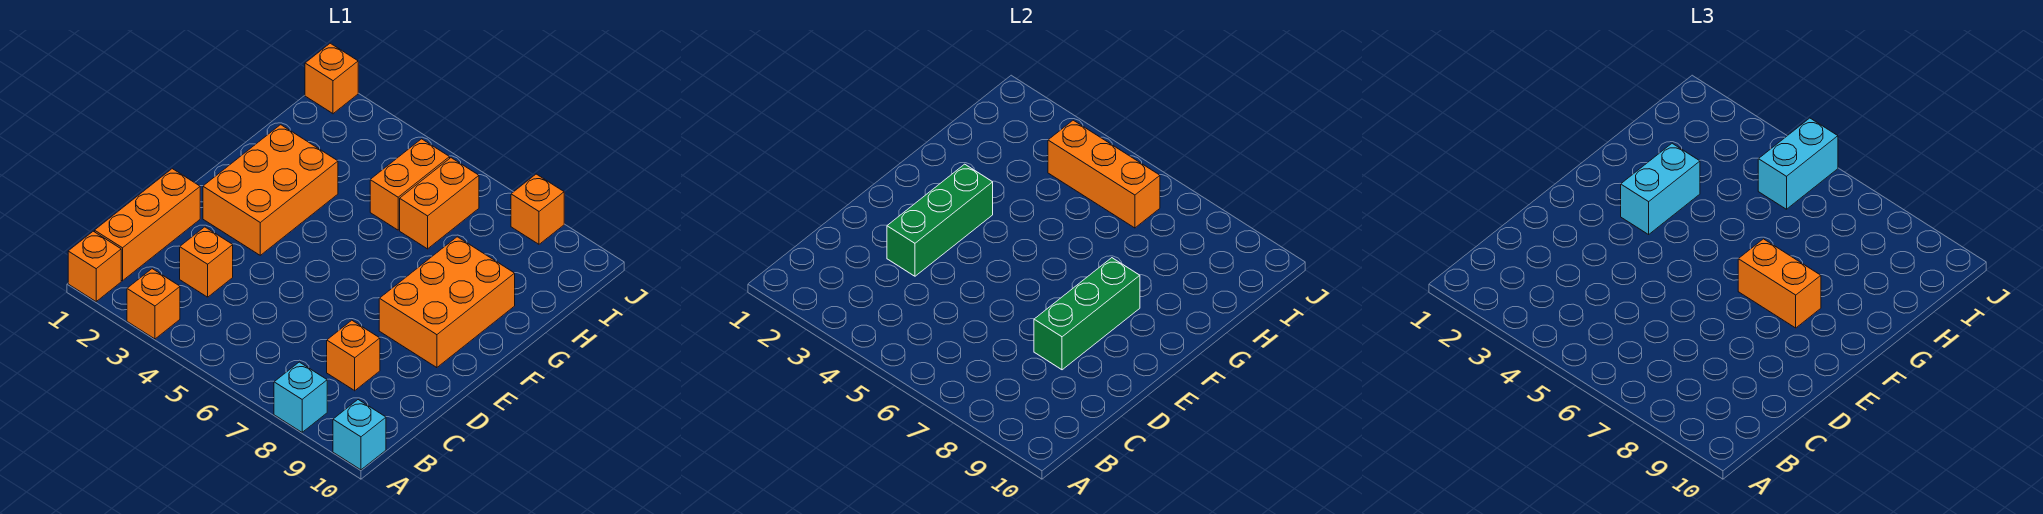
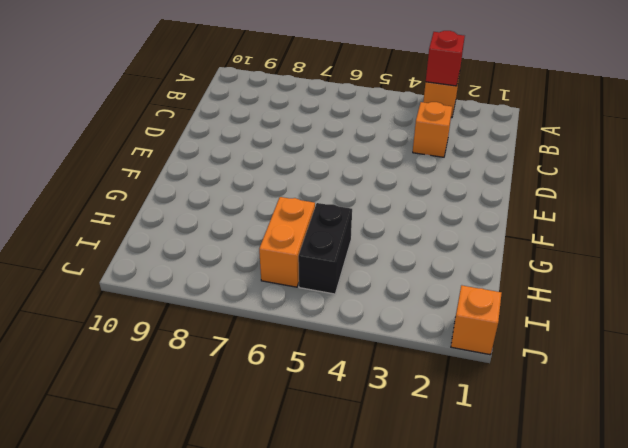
red 1x1 brick [426,31,465,86] -> none
black 1x2 brick [298,203,352,294] -> orange 1x2 brick [370,139,450,230]
none -> orange 1x1 brick [68,231,121,302]
none -> cyan 1x1 brick [274,362,327,432]
none -> cyan 1x1 brick [333,400,386,470]

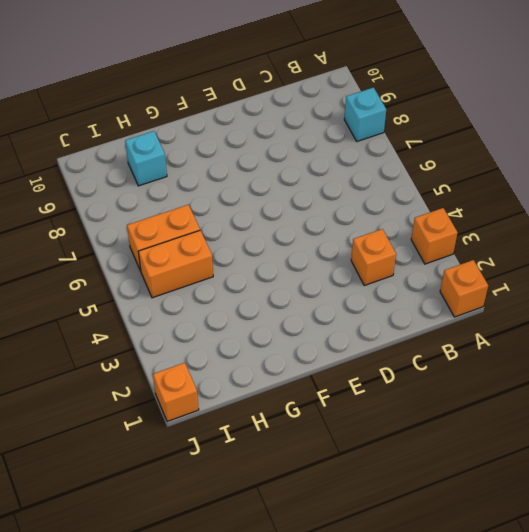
cyan 1x1 brick [125,131,167,186] -> cyan 1x1 brick moved to [333,400,386,470]
none -> orange 1x3 brick [95,169,200,281]
none -> orange 1x1 brick [327,320,380,391]
none -> orange 2x3 brick [203,125,338,255]

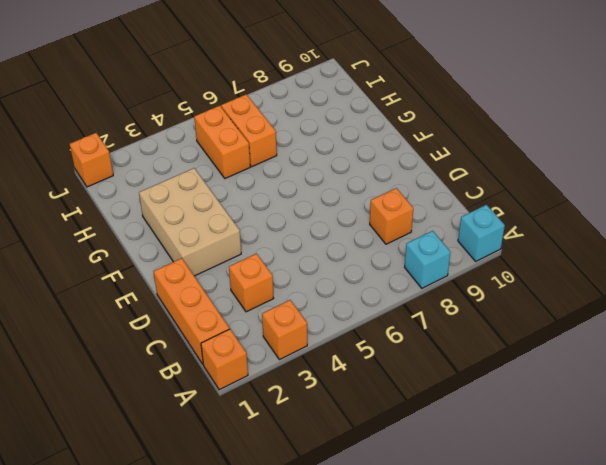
tan 2x3 brick [139,168,241,276] -> orange 2x3 brick [203,125,338,255]
none -> orange 2x3 brick [379,237,515,368]
none -> orange 1x1 brick [511,174,564,244]
none -> green 1x3 brick [887,164,993,276]

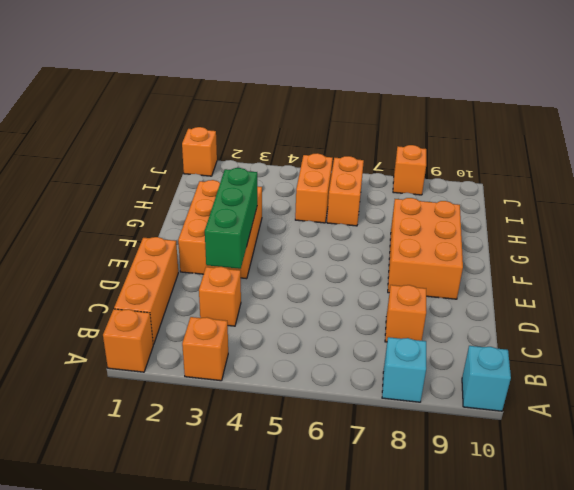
none -> green 1x3 brick [1034,258,1140,370]
none -> orange 1x3 brick [1048,120,1160,228]
none -> cyan 1x2 brick [1621,143,1700,234]

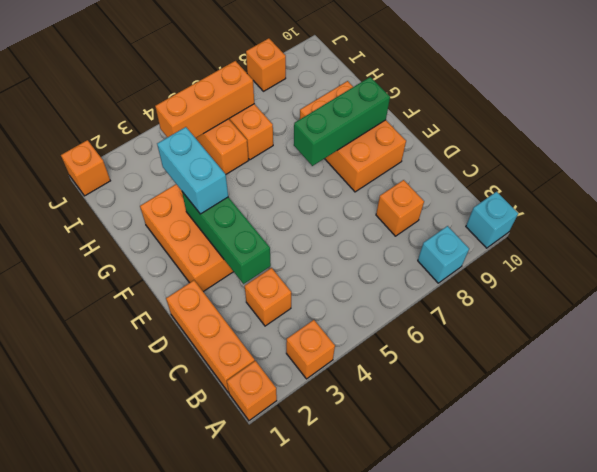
green 1x3 brick [294,77,390,166] -> green 1x3 brick turned to [1034,258,1140,370]
none -> orange 1x2 brick [1738,239,1821,328]
none -> cyan 1x2 brick [1758,118,1838,209]

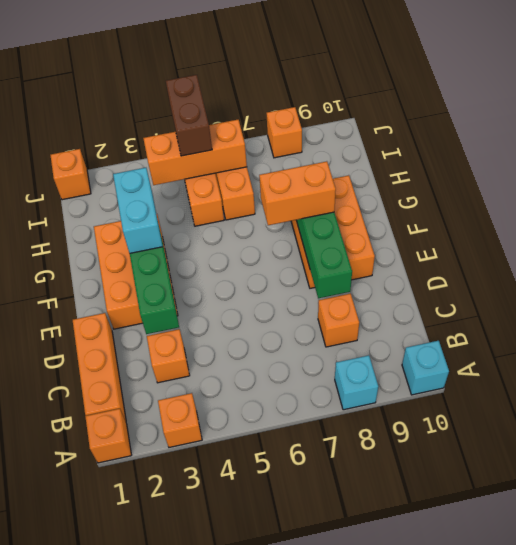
brown 1x2 brick [166,75,212,156] -> cyan 1x2 brick [1758,118,1838,209]

